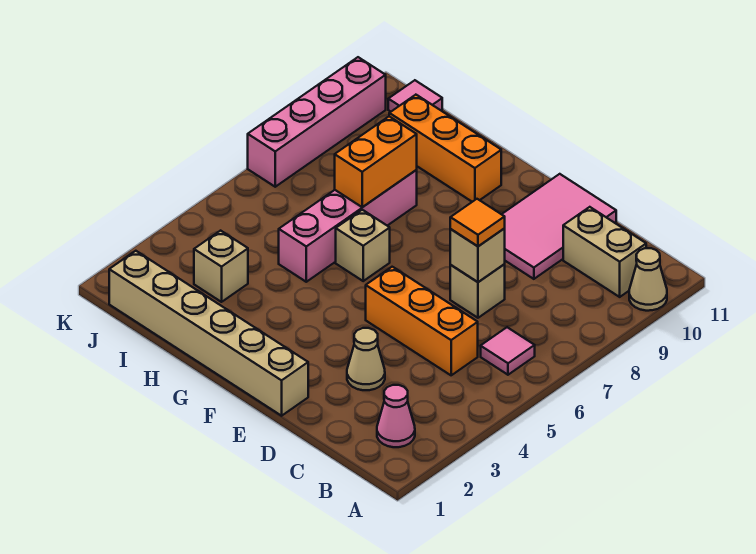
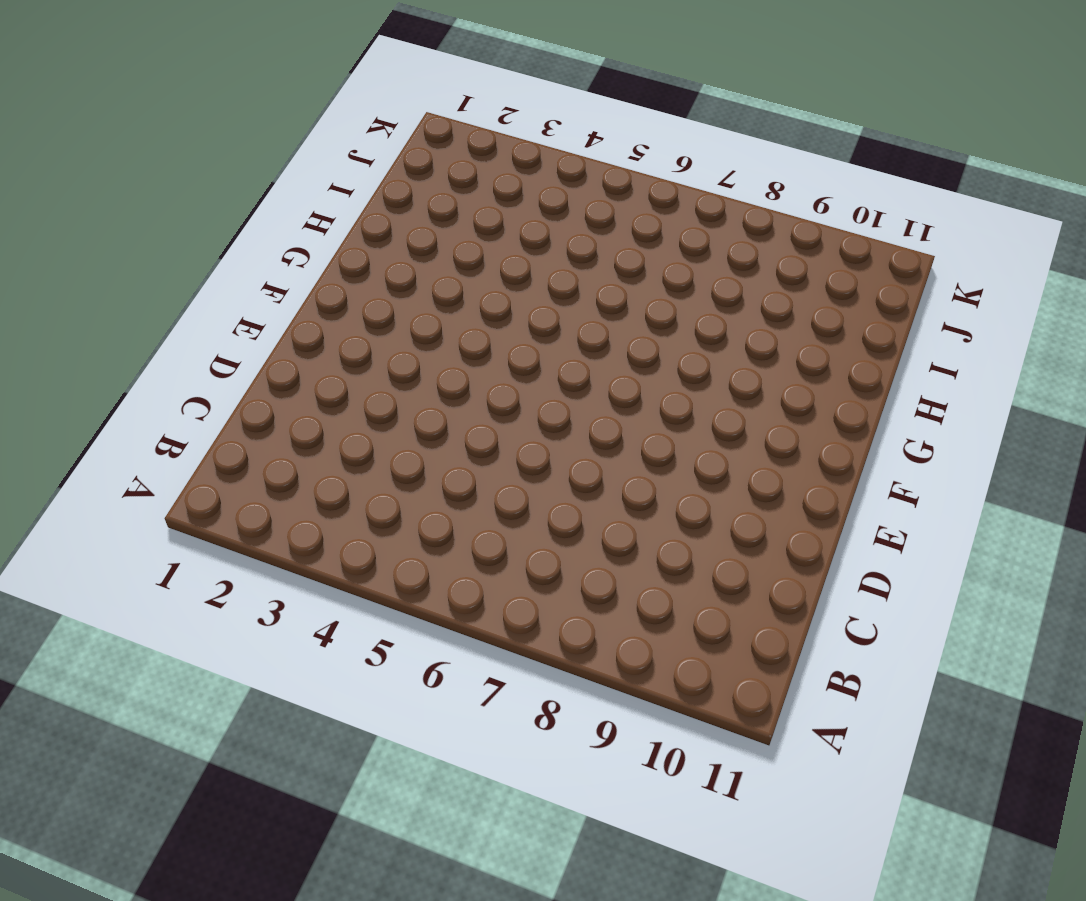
none -> tan 1x1 cone [629,248,667,311]
none -> pink 1x1 cone [377,385,415,447]
none -> pink 1x1 tile [481,327,535,375]

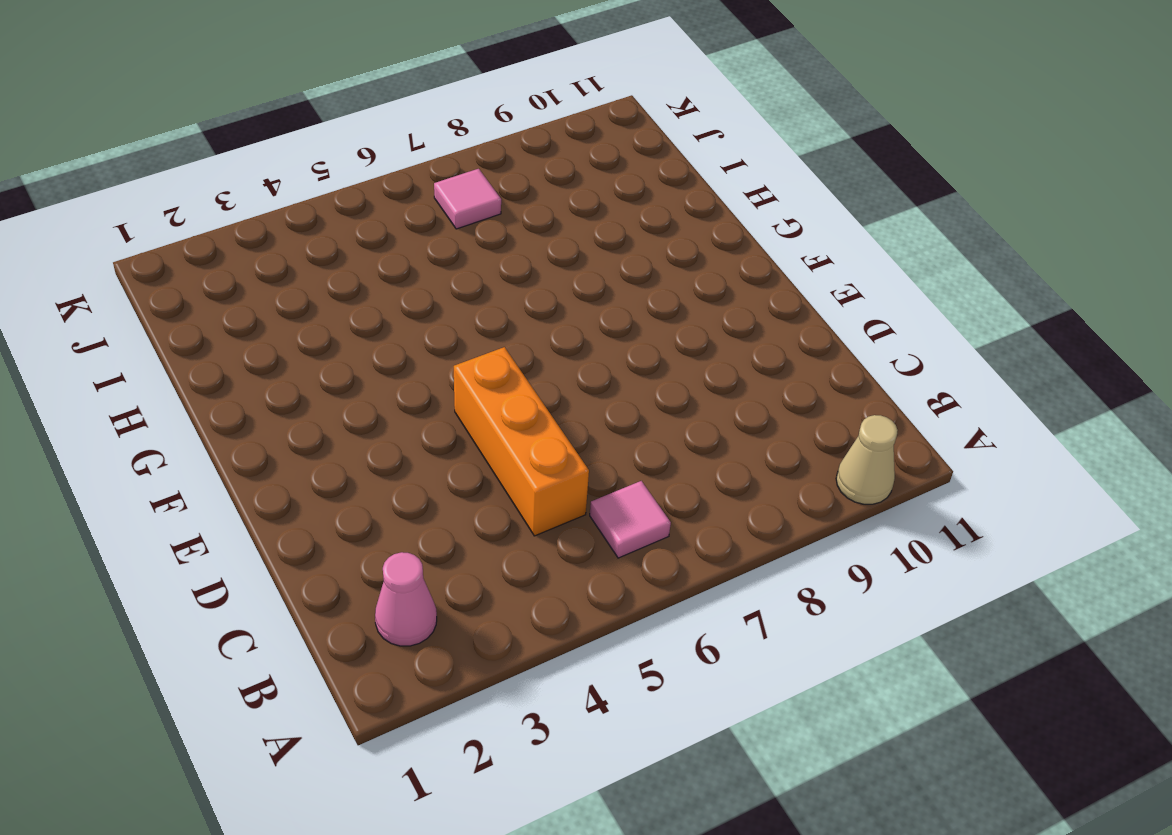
pink 1x1 tile [434,169,501,229] -> pink 1x1 tile moved to [388,80,442,112]
none -> tan 1x2 brick [563,207,646,297]
none -> tan 1x1 cone [347,328,385,390]
none -> tan 1x1 brick [450,264,505,318]

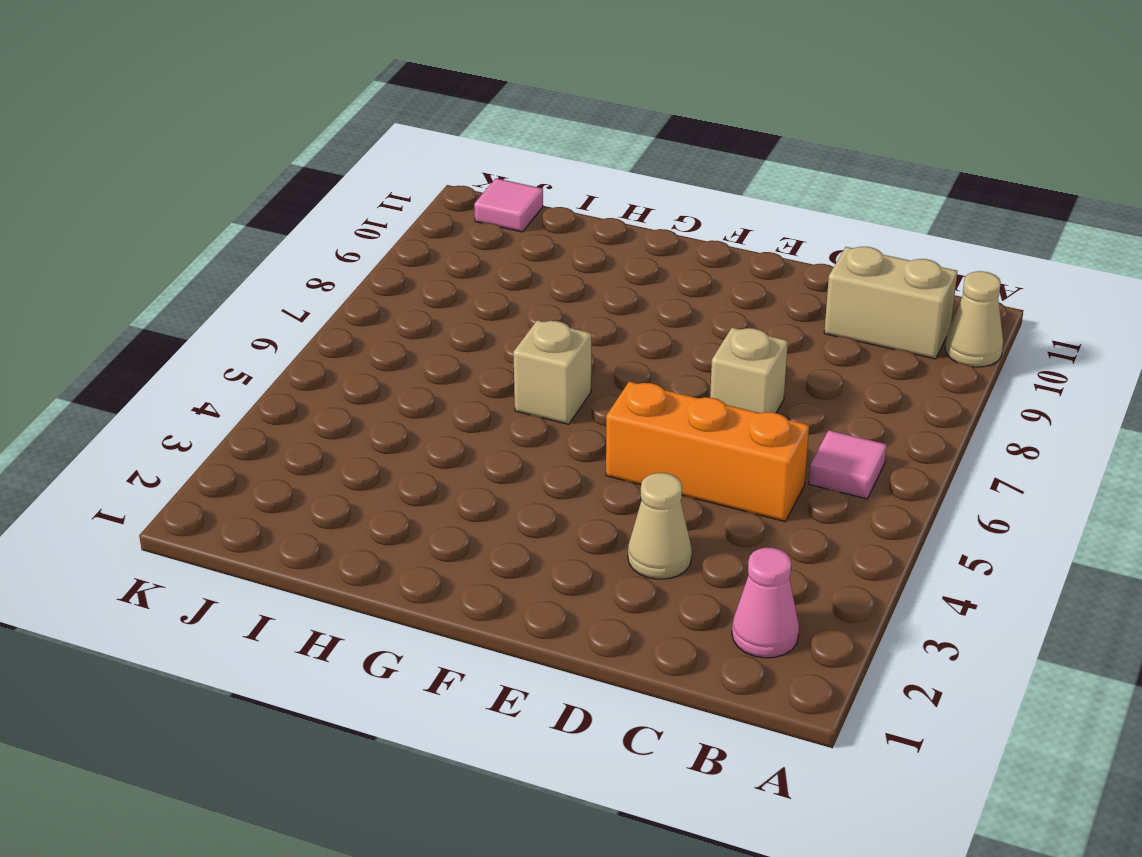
none -> pink 2x3 tile [502,174,616,279]
none -> tan 1x6 brick [109,251,308,416]
none -> orange 1x3 brick [389,95,501,202]

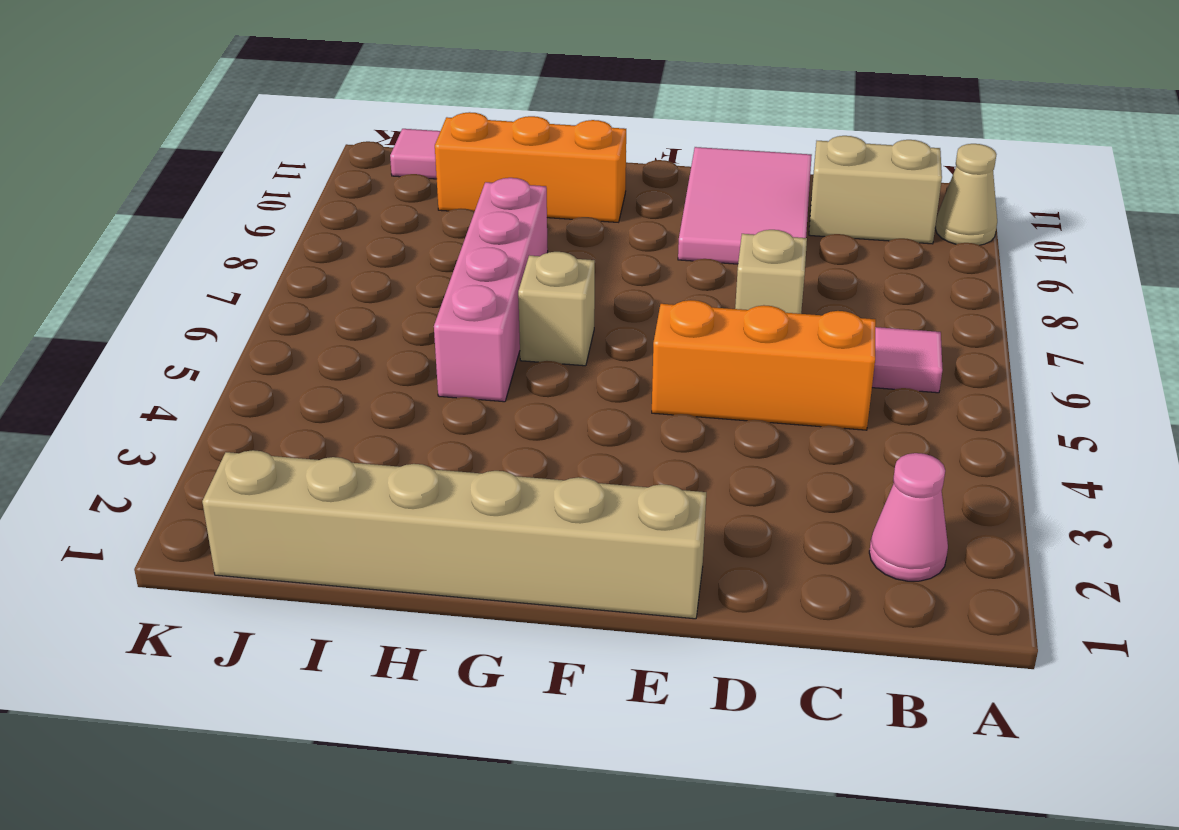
none -> tan 1x1 cone [347,328,385,390]
none -> tan 1x1 brick [194,231,248,302]
none -> pink 1x4 brick [248,57,386,187]

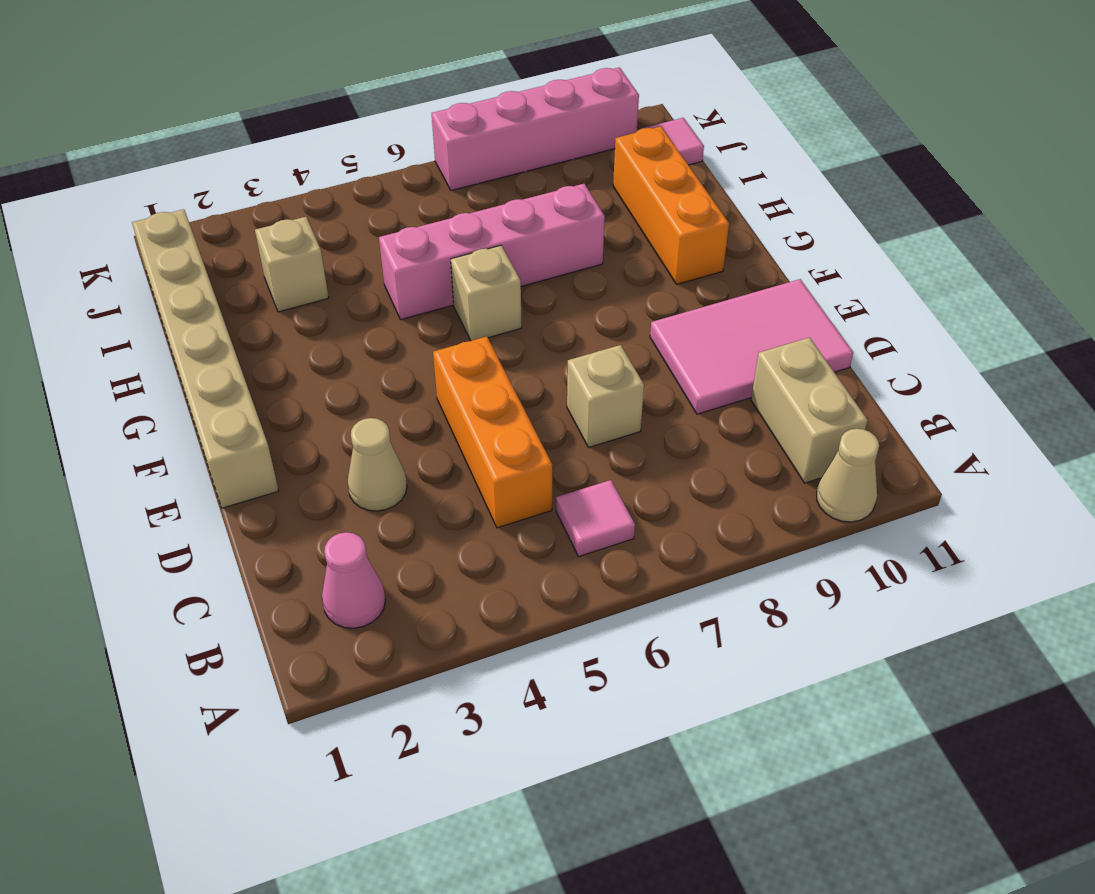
none -> tan 1x1 brick [450,229,505,282]
none -> orange 1x2 brick [335,116,417,207]
none -> orange 1x1 tile [450,199,505,246]

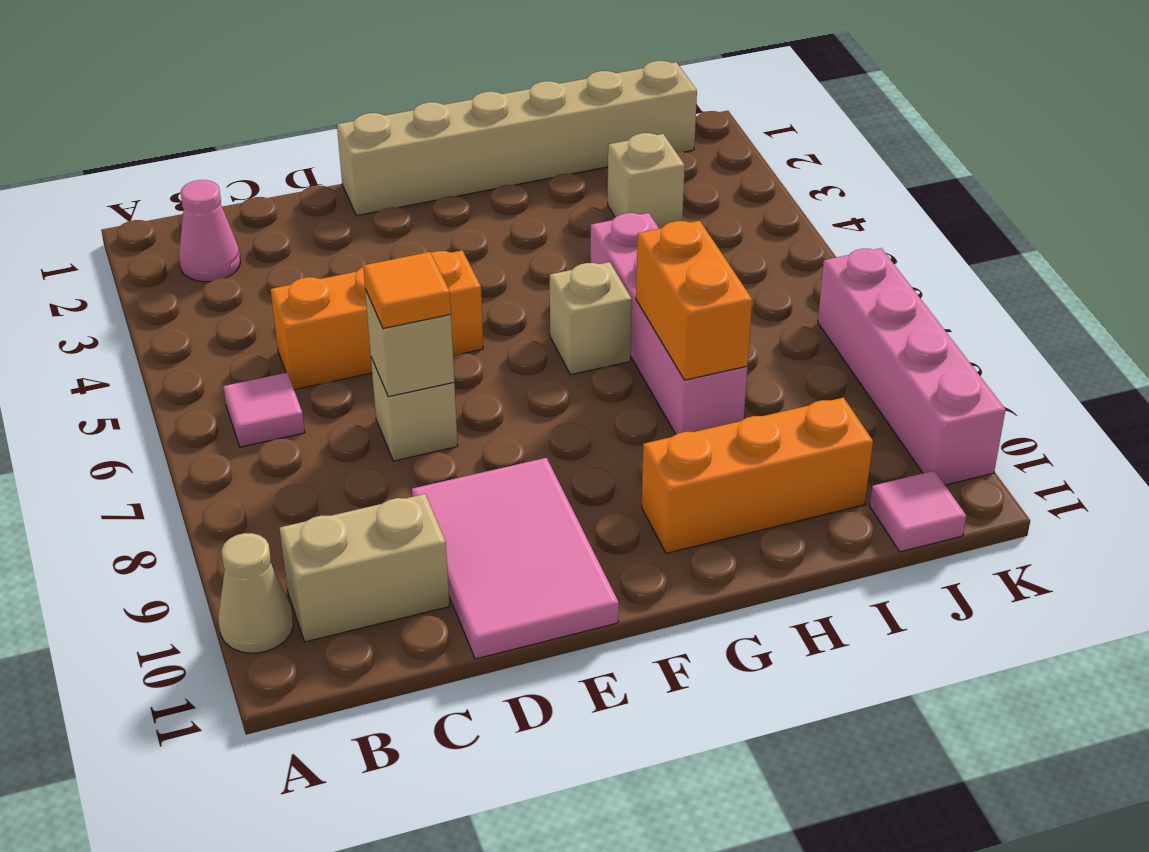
none -> tan 1x1 cone [347,328,385,390]

